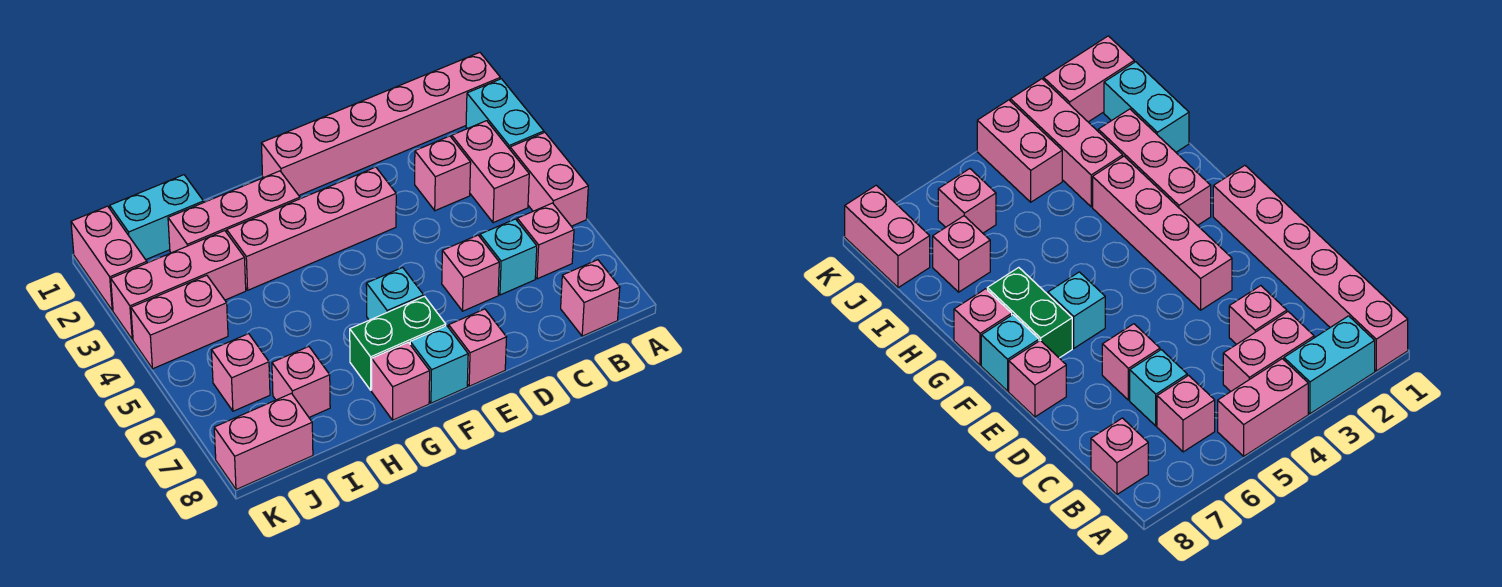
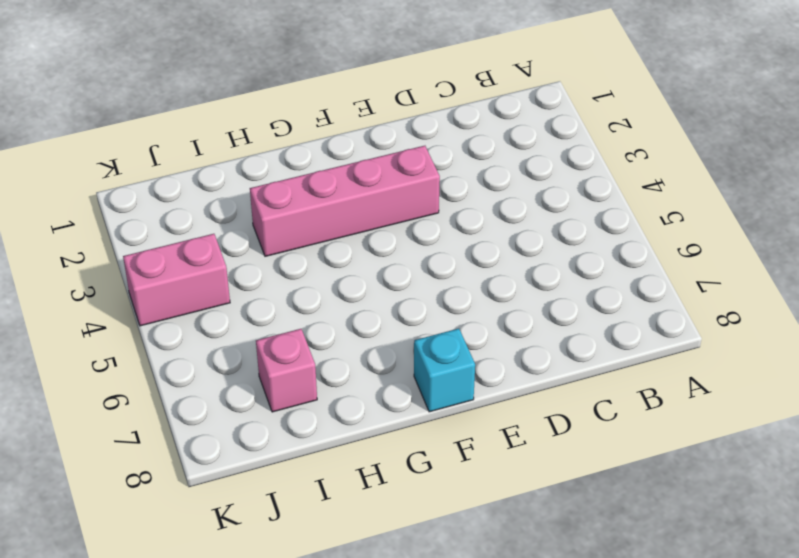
none -> pink 1x6 brick [261,53,500,195]
none -> cyan 1x2 brick [466,79,544,149]
none -> pink 1x2 brick [510,132,588,226]

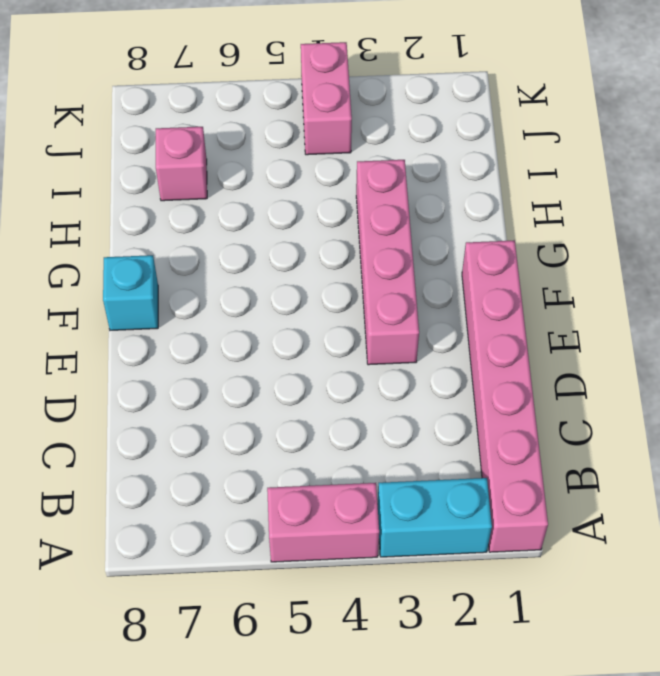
none -> pink 1x2 brick [452,121,529,223]
none -> pink 1x1 brick [517,203,574,279]
none -> pink 1x1 brick [561,260,620,336]

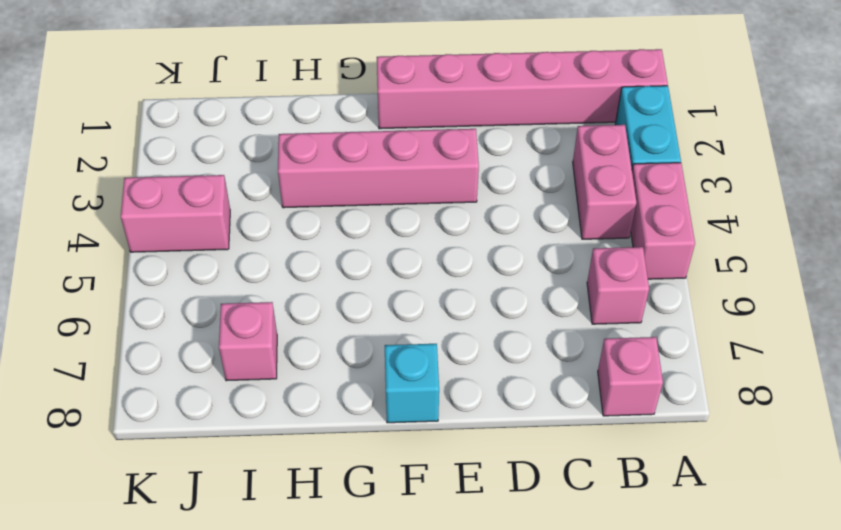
none -> pink 1x1 brick [415,136,471,211]
none -> cyan 1x1 brick [480,219,537,295]
none -> pink 1x1 brick [442,235,499,311]

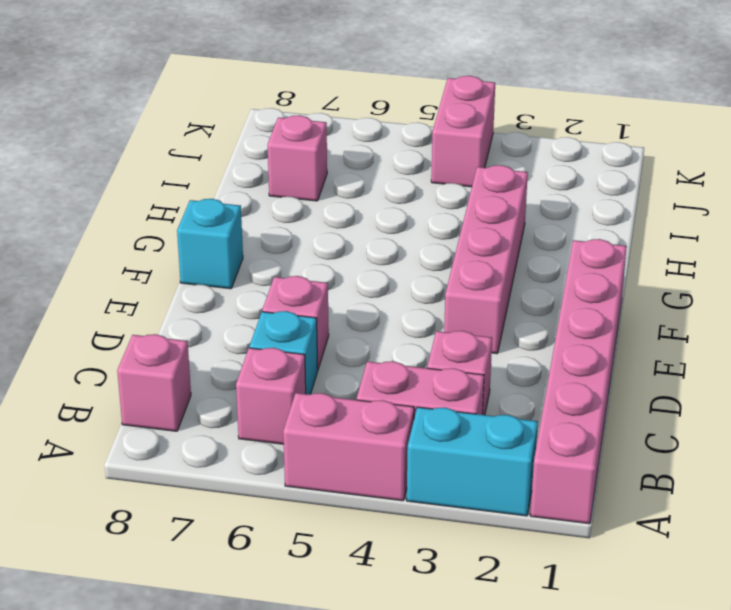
none -> pink 1x1 brick [449,309,507,386]
none -> cyan 1x1 brick [366,267,424,320]
none -> green 1x2 brick [350,296,446,390]

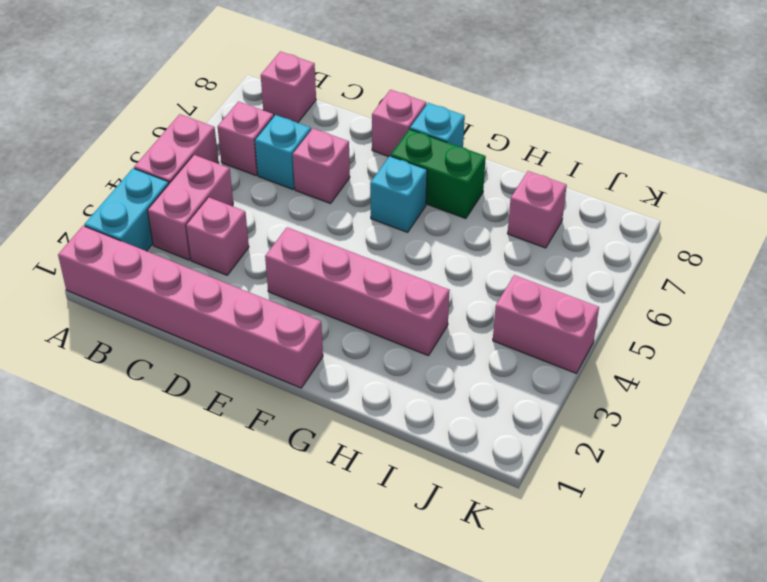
none -> pink 1x3 brick [168,171,300,253]
none -> pink 1x1 brick [372,342,430,420]
none -> cyan 1x2 brick [110,175,204,260]

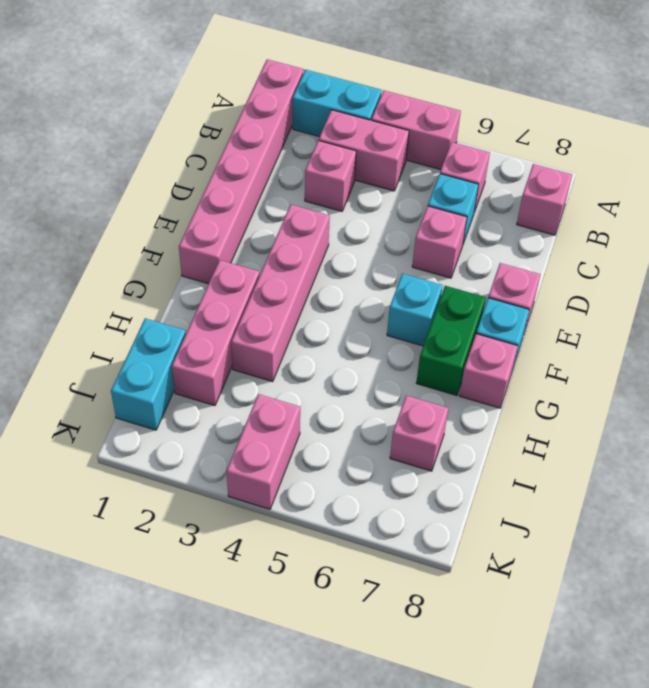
none -> pink 1x3 brick [111,231,246,339]
none -> pink 1x1 brick [212,334,270,411]
none -> pink 1x2 brick [214,393,313,489]

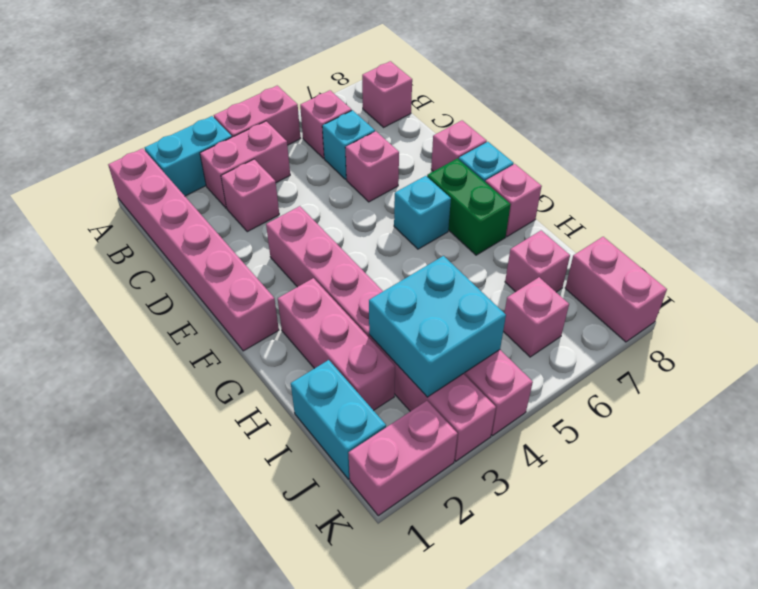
cyan 2x2 brick [369,256,506,397] -> none

